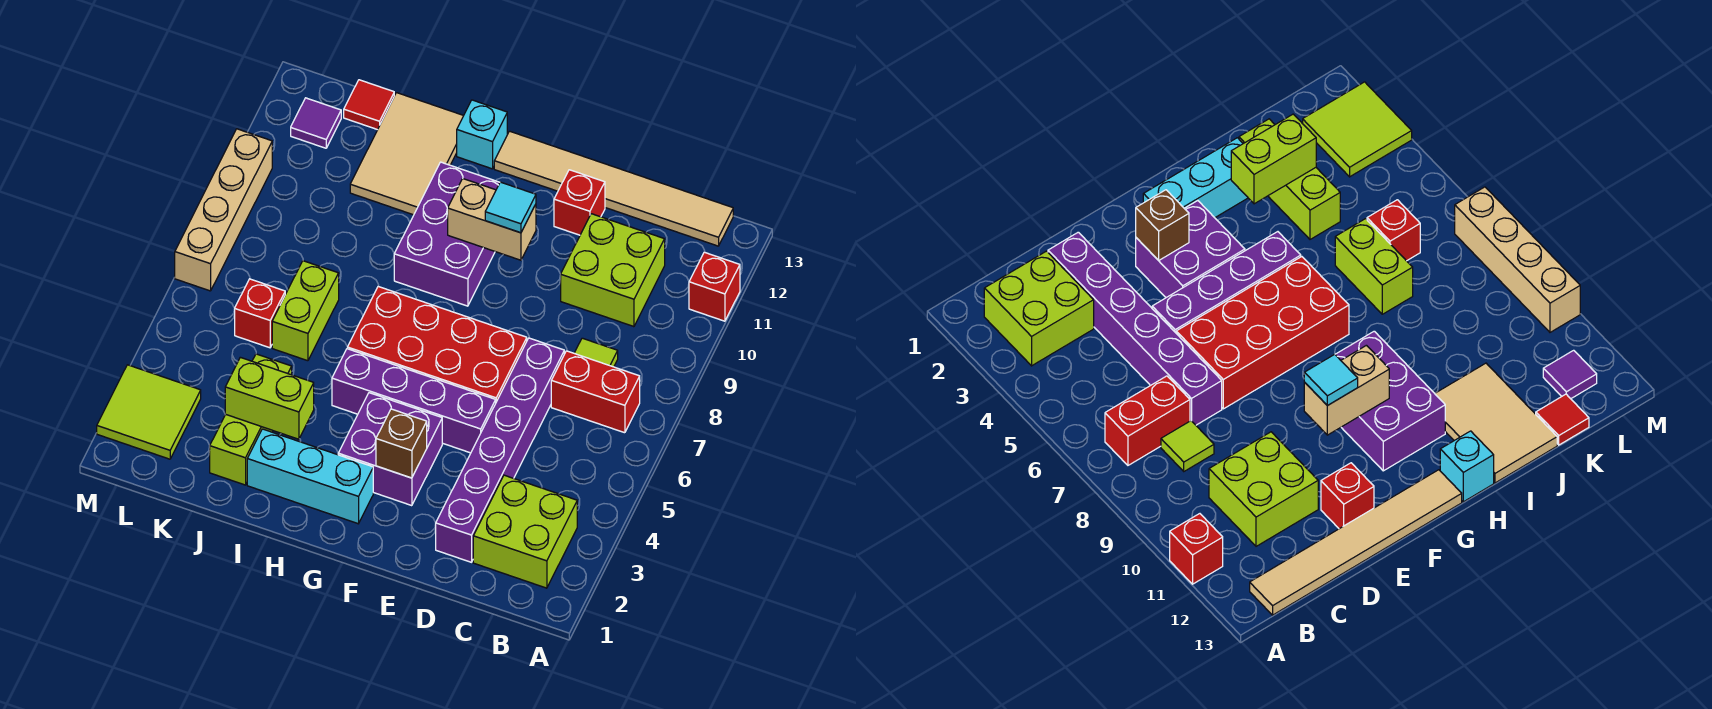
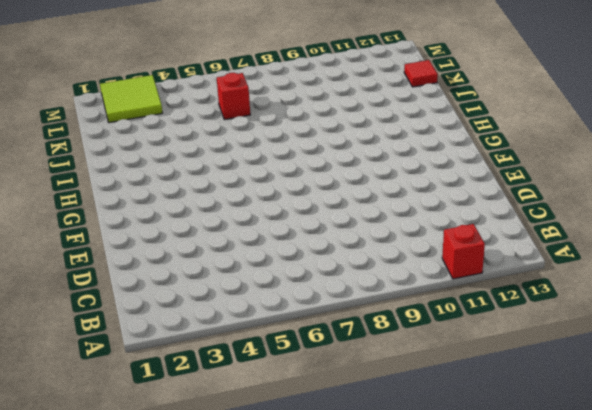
none -> lime 2x2 brick [473,475,577,588]
none -> red 1x2 brick [551,351,640,433]
none -> tan 1x6 tile [494,131,733,246]

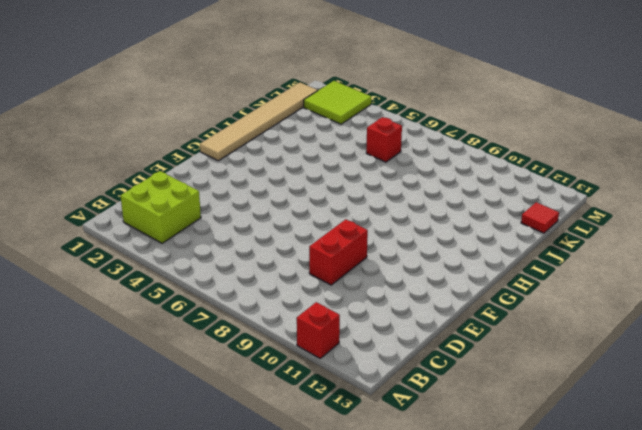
red 1x2 brick [309,219,368,285] -> red 1x2 brick moved to [551,351,640,433]
tan 1x6 tile [200,83,318,161] -> tan 1x6 tile moved to [494,131,733,246]
none -> lime 1x1 tile [574,338,618,367]
none -> lime 2x2 brick [561,214,665,327]
none -> purple 1x6 brick [436,338,564,562]

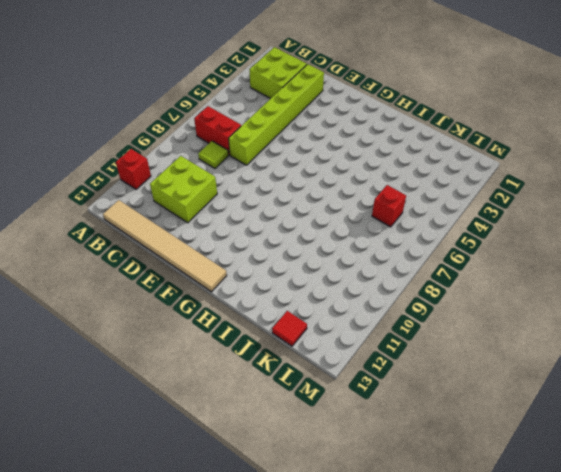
lime 1x6 brick [229,64,324,165] -> purple 1x6 brick [436,338,564,562]
none -> purple 1x4 brick [332,349,496,453]
none -> red 2x4 brick [347,286,527,402]
none -> red 1x1 brick [554,170,605,235]

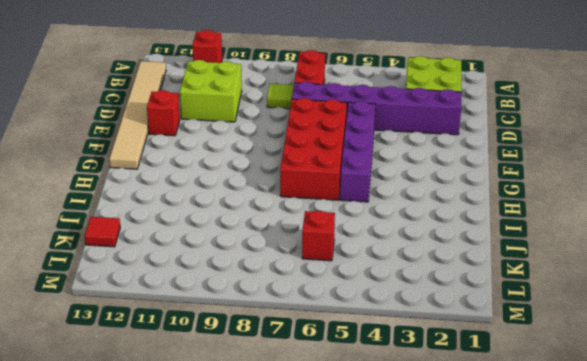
none -> purple 2x2 brick [338,393,442,506]
none -> cyan 1x3 brick [247,429,373,524]
none -> purple 2x3 brick [394,162,500,306]

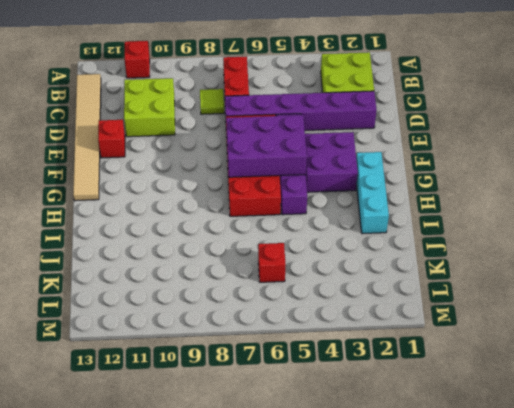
purple 2x3 brick [226,115,307,177] -> purple 2x3 brick moved to [394,162,500,306]
none -> cyan 1x1 brick [457,100,507,169]
none -> tan 2x3 tile [350,93,464,215]
none -> lime 1x3 brick [210,354,292,485]

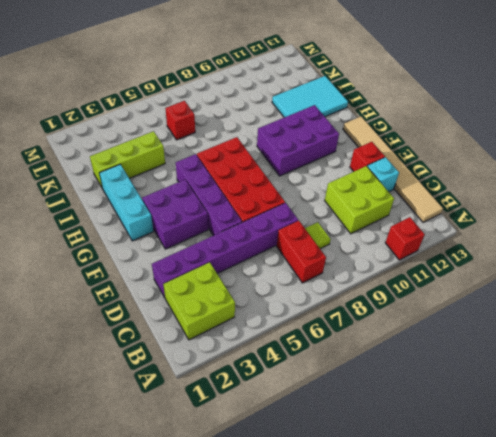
cyan 1x1 brick [367,157,399,192] -> cyan 1x1 brick moved to [457,100,507,169]
cyan 2x3 tile [272,76,348,117] -> tan 2x3 tile [350,93,464,215]
none -> lime 1x2 brick [272,261,339,361]
none -> red 1x1 tile [344,80,394,130]
none -> lime 2x2 tile [97,365,201,459]

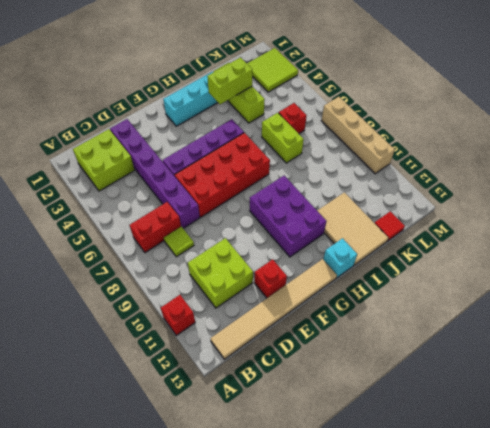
none -> purple 2x2 brick [338,393,442,506]
none -> purple 1x1 tile [291,98,341,148]
none -> brown 1x1 brick [376,409,427,478]

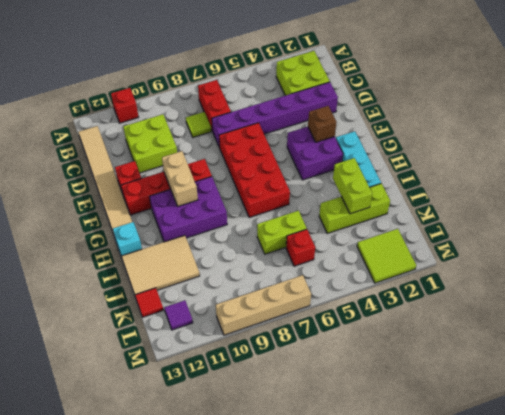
red 1x4 brick [121,159,212,215] -> none
none -> purple 1x4 brick [332,349,496,453]
none -> cyan 1x1 tile [485,182,536,233]

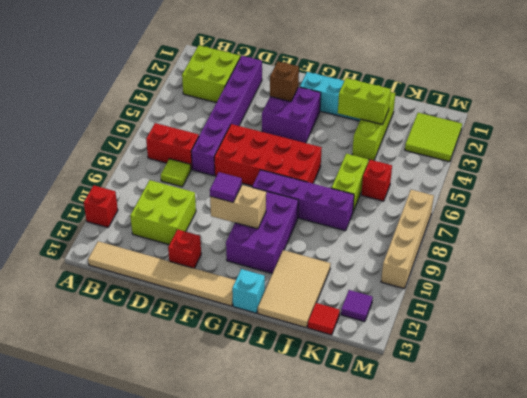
purple 1x1 tile [210,172,242,202] -> cyan 1x1 tile [485,182,536,233]
purple 1x4 brick [252,170,354,231] -> purple 1x4 brick moved to [332,349,496,453]

